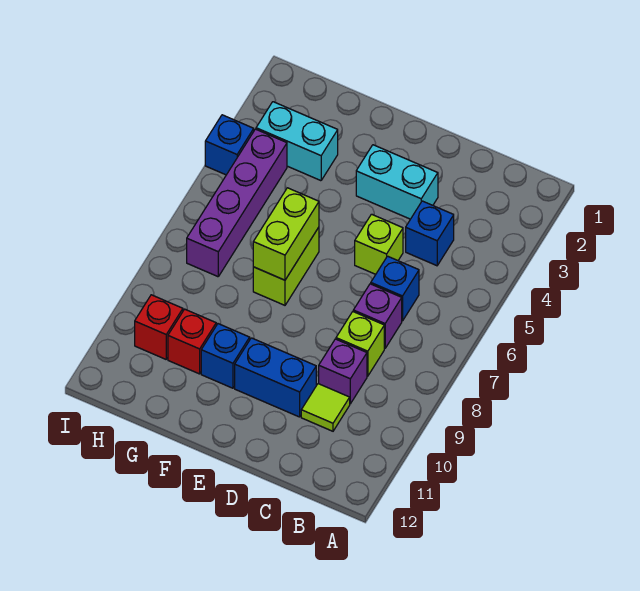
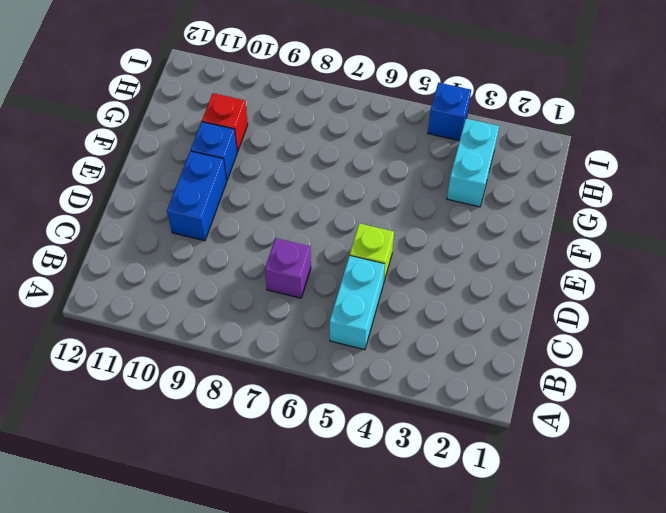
cyan 1x2 brick [330,256,385,350] -> cyan 1x2 brick moved to [356,145,438,219]
none -> blue 1x1 brick [406,201,454,266]
none -> blue 1x1 brick [371,256,419,321]
none -> lime 1x1 brick [336,312,384,376]

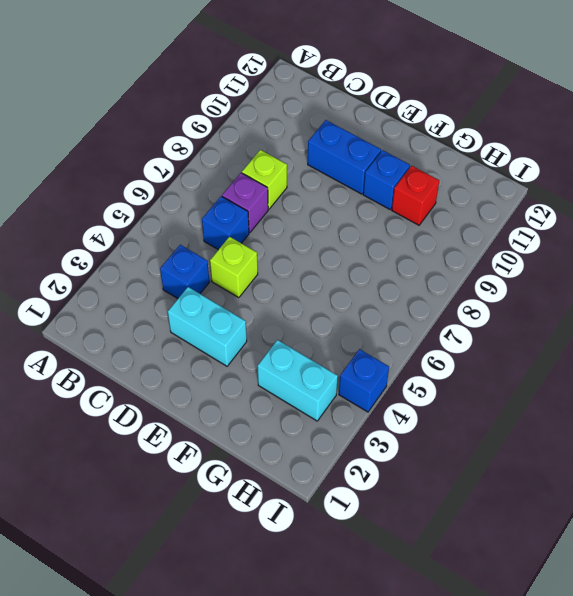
none -> purple 1x1 brick [319,339,367,404]
none -> lime 1x1 tile [301,384,350,431]
none -> lime 1x2 brick [253,227,319,305]

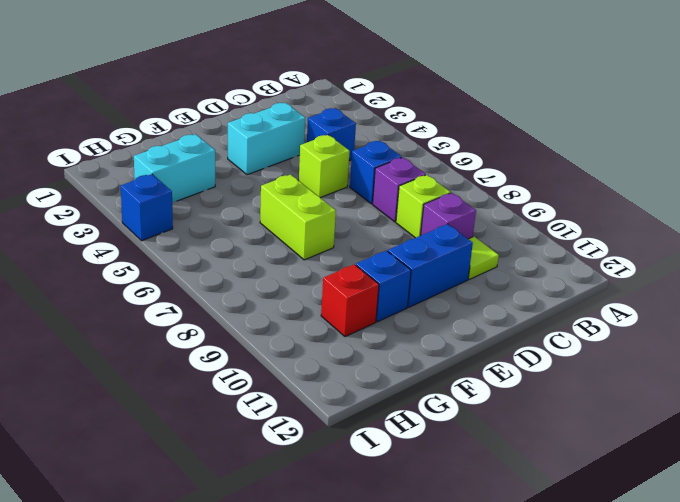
none -> purple 1x4 brick [187,129,287,277]
none -> red 1x1 brick [135,295,183,359]
none -> lime 1x2 brick [253,188,319,280]

